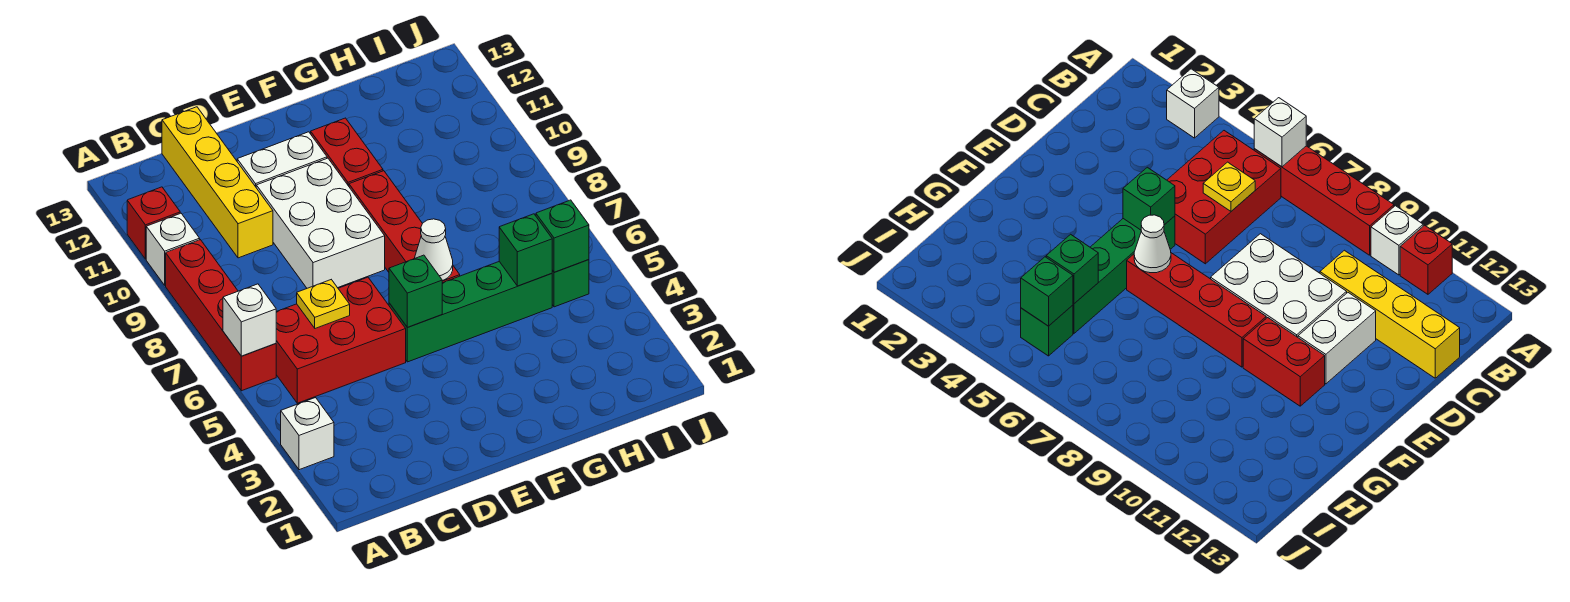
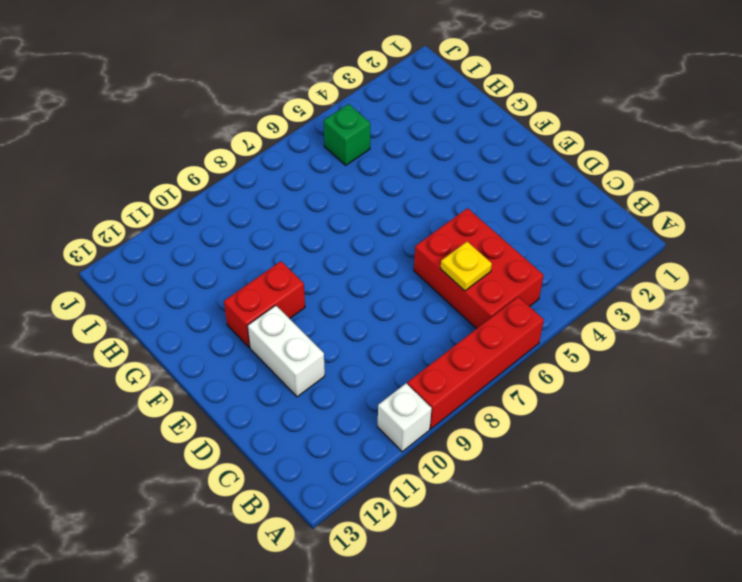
none -> white 1x1 brick [281,398,334,470]
none -> red 1x1 brick [127,187,180,259]
none -> yellow 1x4 brick [162,107,273,258]

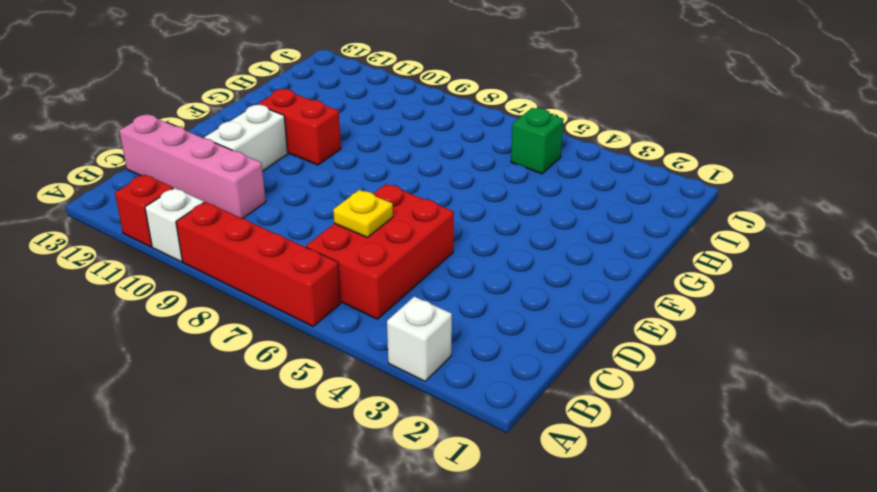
pink 1x4 brick [119,115,266,219] -> yellow 1x4 brick [162,107,273,258]
none -> white 2x3 brick [256,158,385,288]
none -> green 1x4 brick [389,262,552,362]
none -> red 1x4 brick [349,171,460,283]

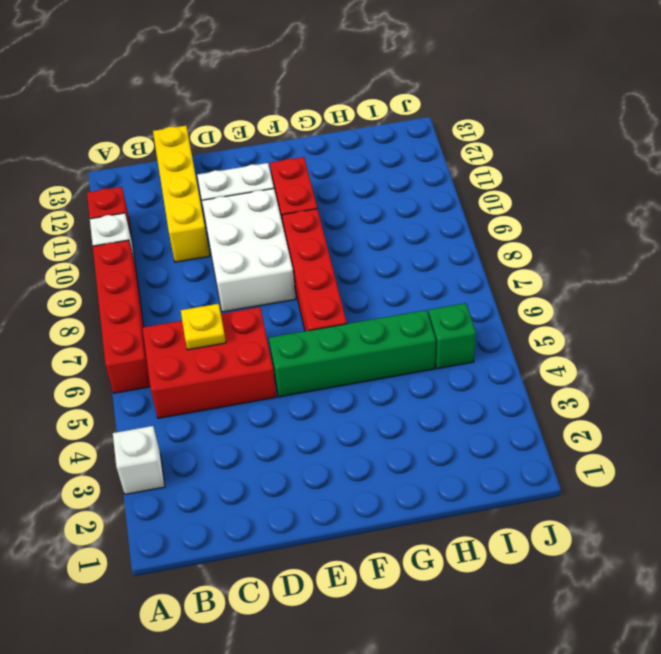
none -> white 1x1 brick [223,284,276,356]
none -> green 1x1 brick [389,255,442,327]
none -> white 1x1 cone [414,219,453,281]

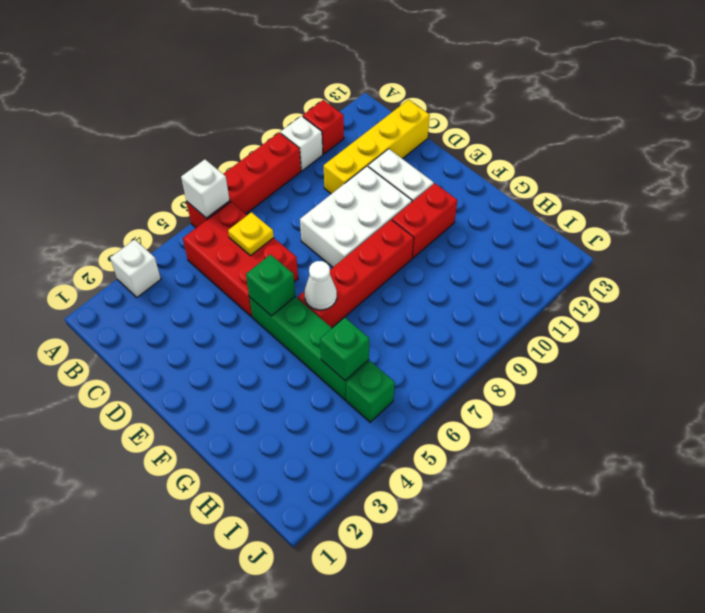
none -> green 1x1 brick [536,200,589,272]

